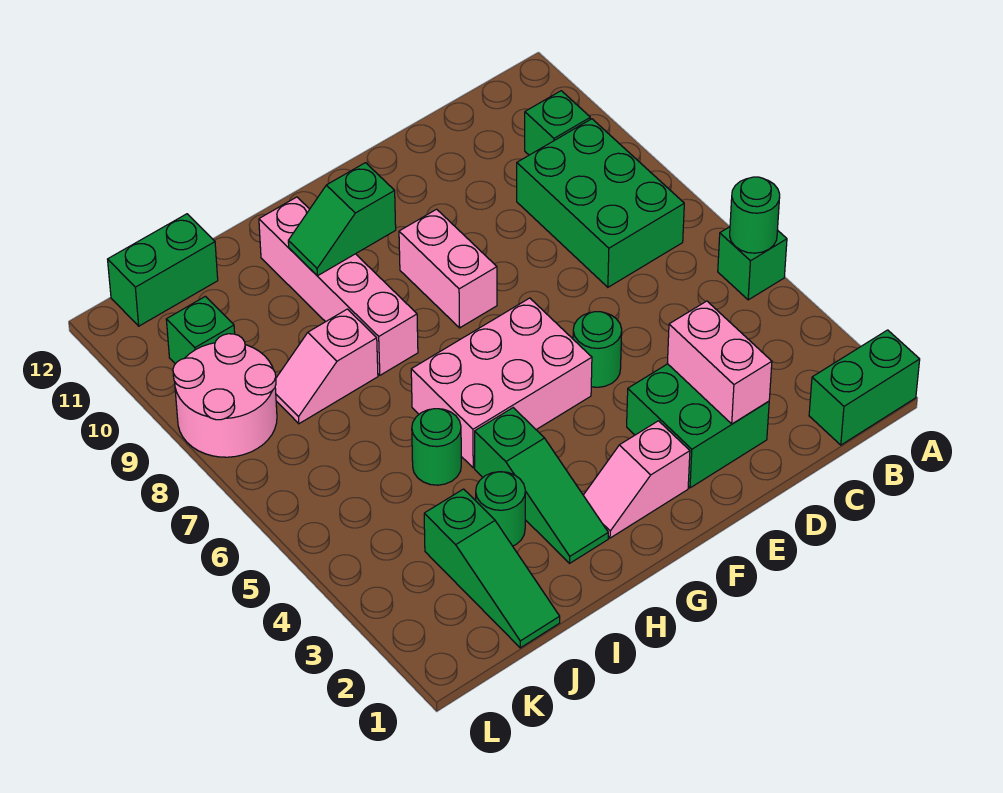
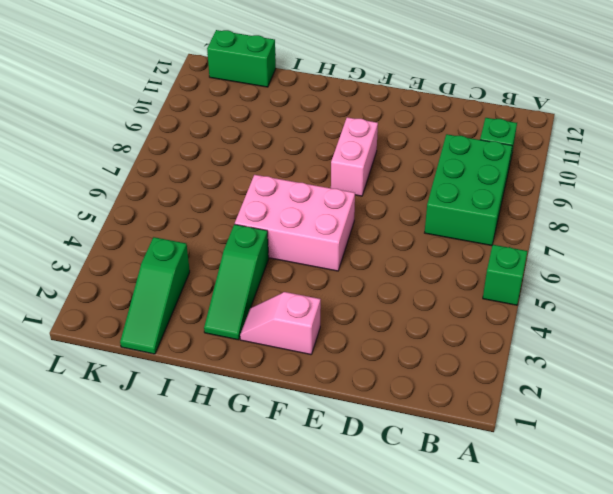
none -> green 1x2 brick [809,330,920,445]
none -> green 2x2 brick [627,364,769,488]
none -> green 1x1 round brick [573,312,622,387]

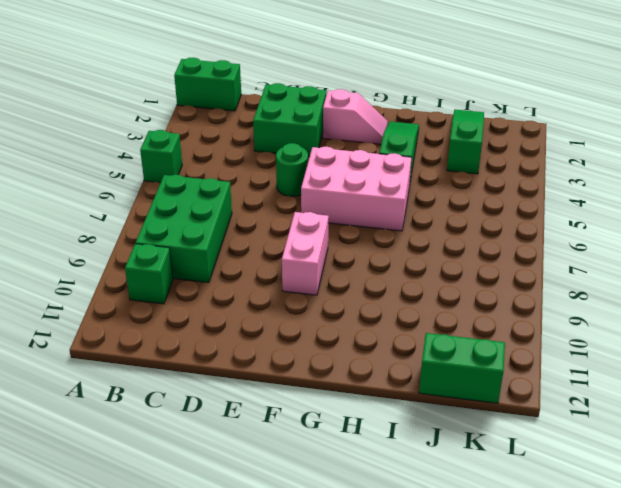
none -> pink 1x4 brick [259,197,418,375]
none -> green 1x1 round brick [476,472,525,546]
none -> green 1x1 round brick [412,409,461,485]

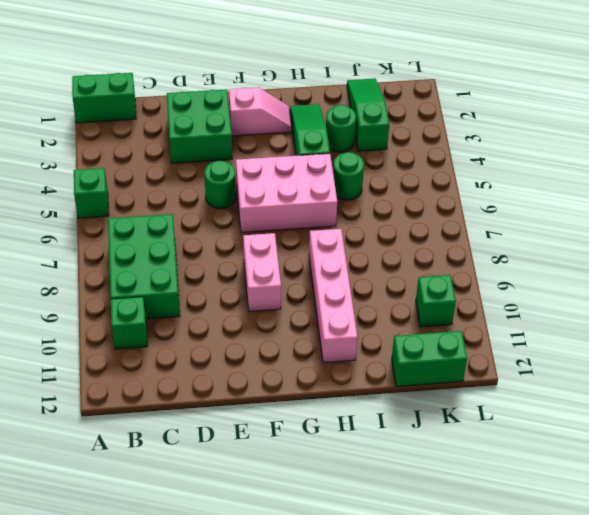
none -> pink 1x2 slope [275,309,378,424]
none -> pink 2x2 round brick [173,334,277,457]
none -> green 1x1 round brick [730,177,780,253]

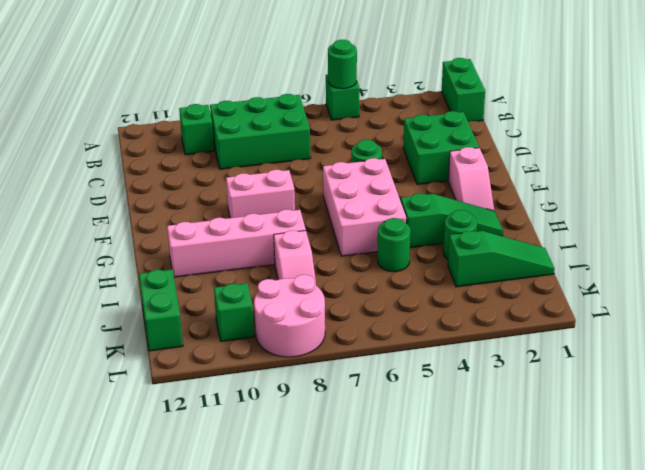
none -> pink 1x2 brick [667,301,772,424]
none -> green 1x2 slope [288,163,396,276]

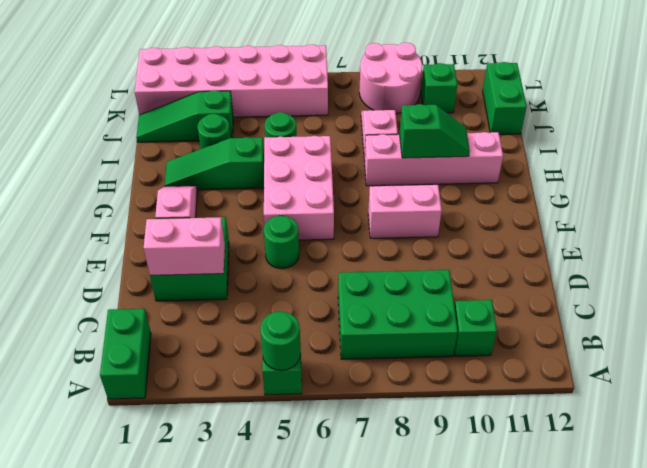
green 1x2 slope [400,104,470,158] -> green 1x2 slope turned to [288,163,396,276]
pink 2x6 brick [135,44,328,117] -> none

